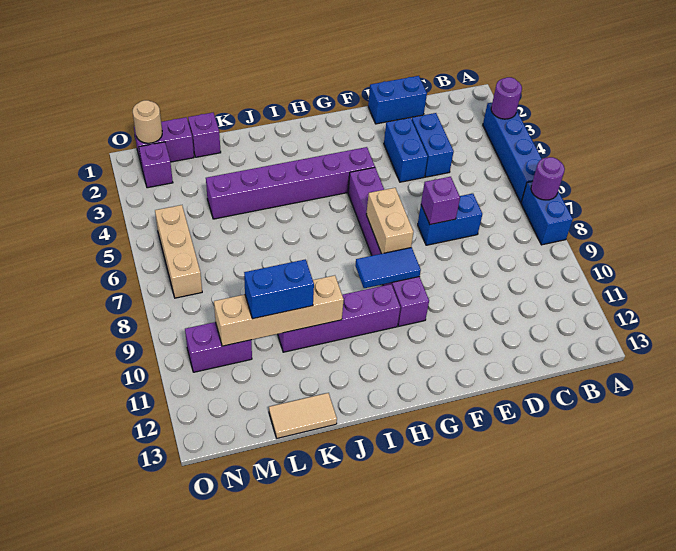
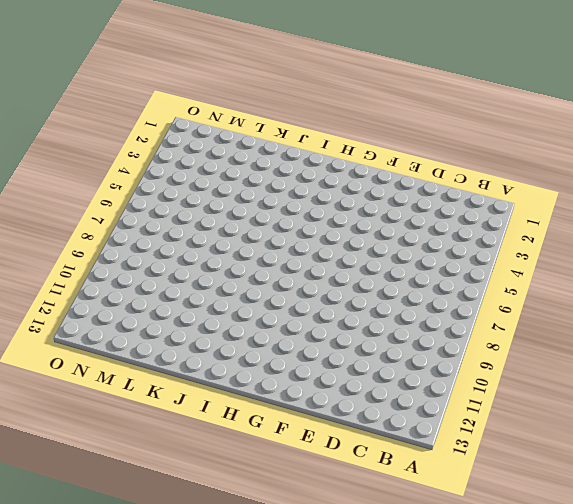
none -> blue 1x4 brick [483,103,542,202]
none -> blue 1x2 brick [521,181,573,245]
none -> blue 1x2 brick [368,76,427,124]

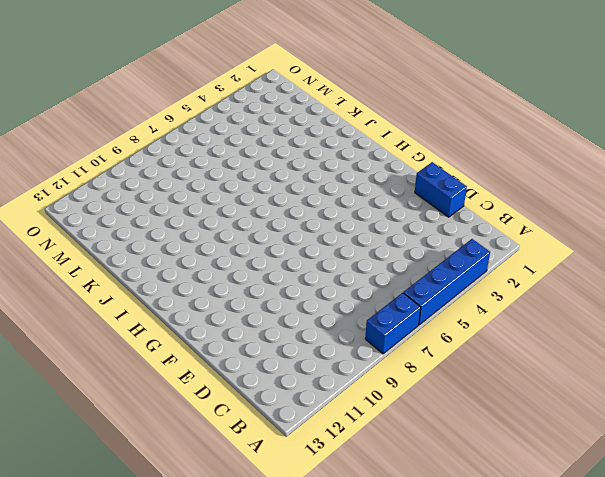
none -> blue 1x2 brick [412,113,454,177]
none -> blue 1x2 brick [418,194,482,245]
none -> blue 1x2 brick [384,118,428,182]

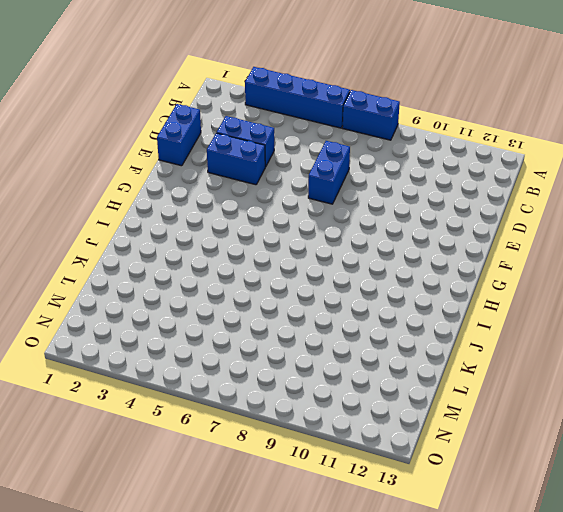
none -> purple 1x6 brick [206,147,375,219]
none -> purple 1x6 brick [348,168,429,326]
none -> purple 1x4 brick [278,284,400,352]

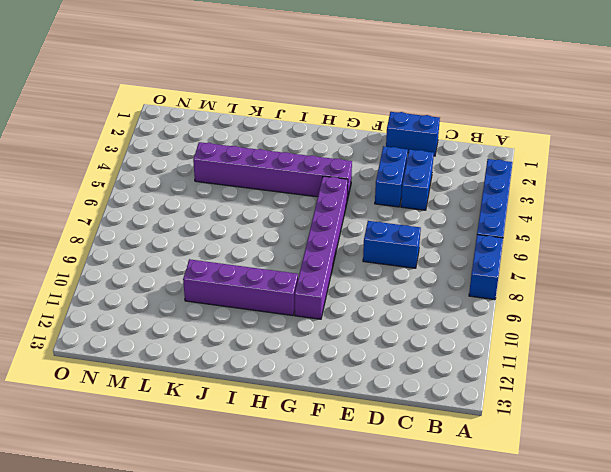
none -> tan 1x2 tile [269,393,337,438]
none -> purple 1x1 brick [188,113,221,157]
none -> purple 1x2 brick [134,117,194,162]

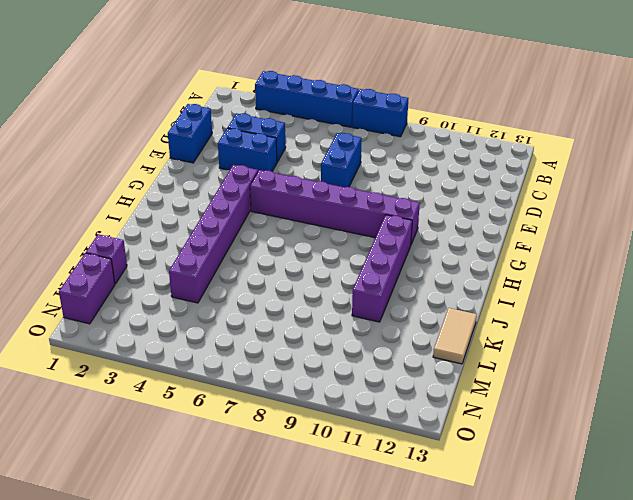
none -> purple 1x2 brick [185,322,252,372]
none -> purple 1x1 brick [139,142,173,188]
none -> tan 1x3 brick [155,205,202,298]

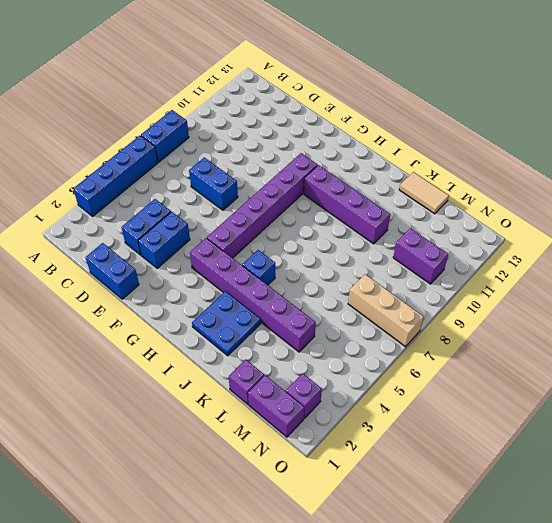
blue 2x2 plate [192,291,261,356] -> none
blue 1x1 brick [242,250,275,285] -> none
tan 1x3 brick [348,274,424,347] -> tan 1x3 brick turned to [155,205,202,298]
none -> purple 1x1 round brick [491,77,522,119]
none -> purple 1x1 round brick [531,157,565,200]
none -> purple 1x1 brick [421,177,460,224]

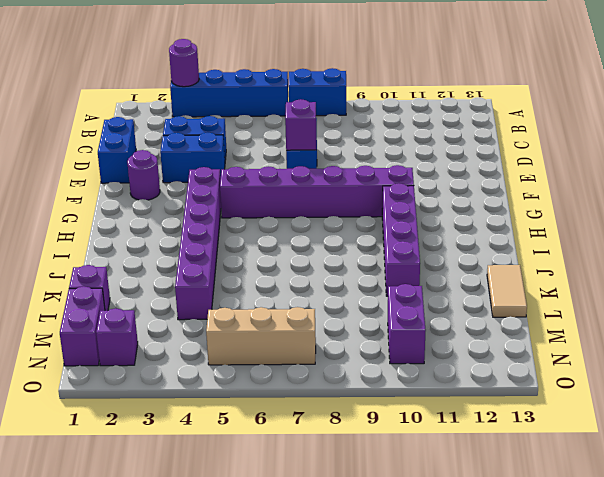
purple 1x1 round brick [127,150,160,200] -> purple 1x1 round brick moved to [531,157,565,200]
none -> tan 1x2 brick [366,188,413,254]
none -> blue 1x2 tile [355,248,421,288]
none -> tan 1x4 brick [214,275,344,346]

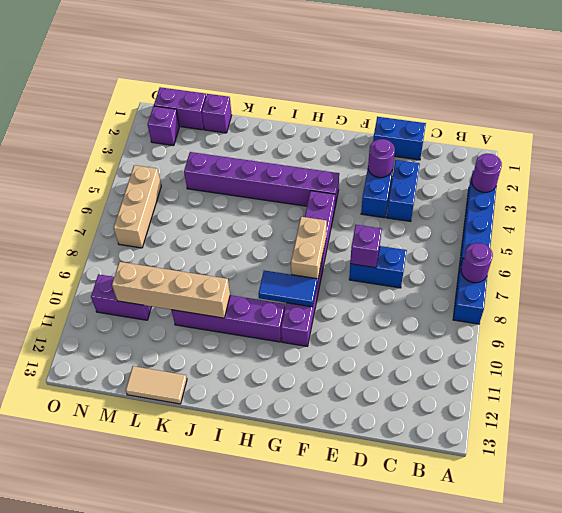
purple 1x1 round brick [368,139,395,178] -> none
none -> tan 1x1 round brick [133,100,162,143]
none -> blue 1x2 brick [244,259,314,319]

